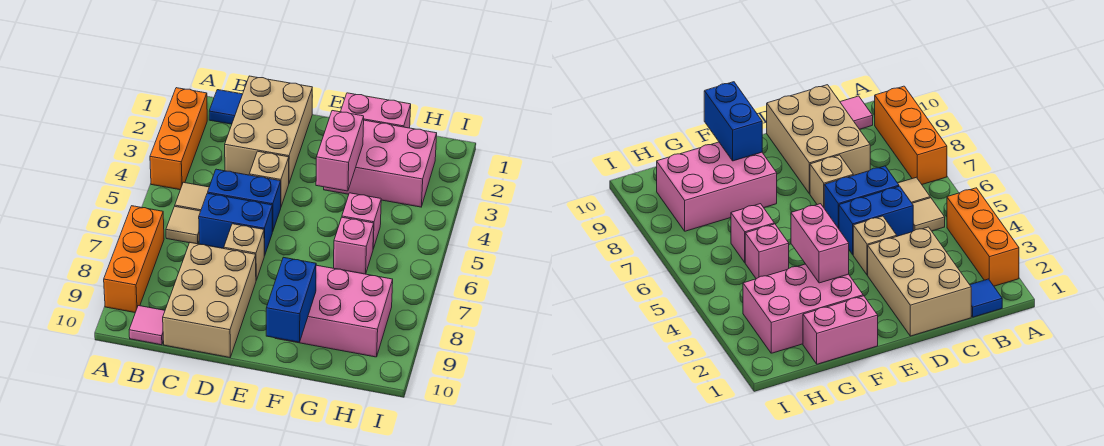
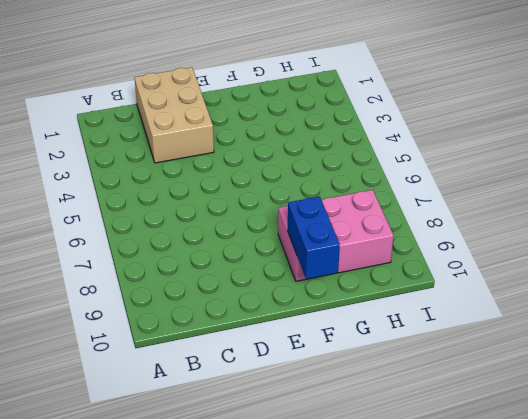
none -> orange 1x3 brick [150,88,207,190]
none -> orange 1x3 brick [104,206,164,312]
none -> blue 1x1 tile [209,90,243,124]

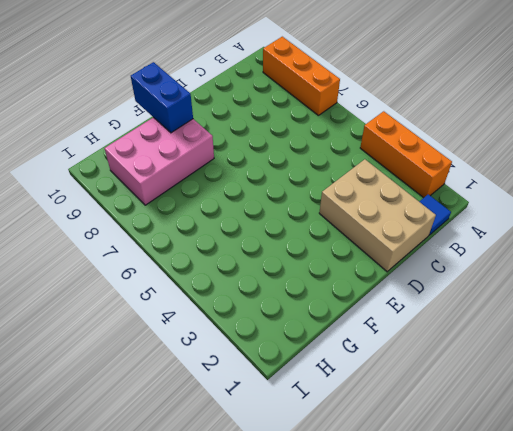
none -> tan 1x1 tile [175,182,209,211]
none -> tan 1x1 tile [166,206,201,244]
none -> pink 1x1 tile [129,306,165,345]

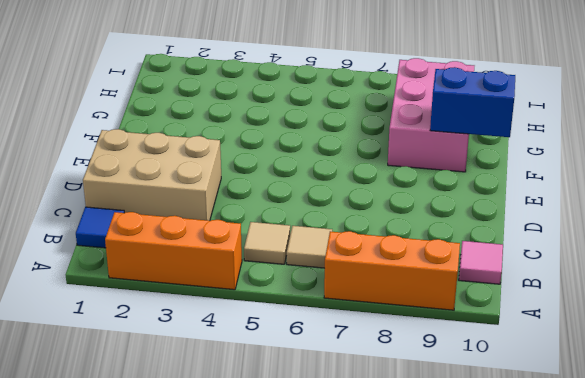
none -> blue 1x2 brick [208,169,281,232]
none -> blue 1x2 brick [199,193,272,256]
none -> tan 2x3 brick [163,242,256,357]

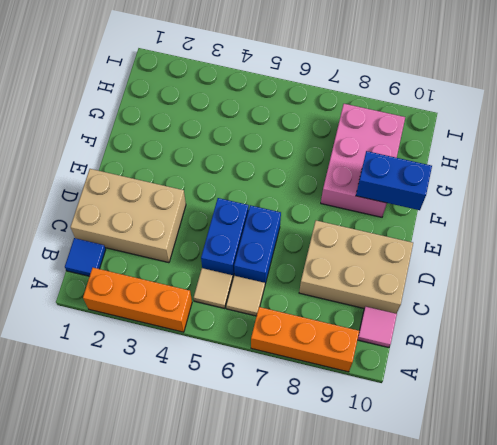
none -> tan 1x1 brick [249,151,289,206]
none -> tan 1x1 brick [224,224,264,280]
none -> pink 1x2 brick [341,93,411,128]

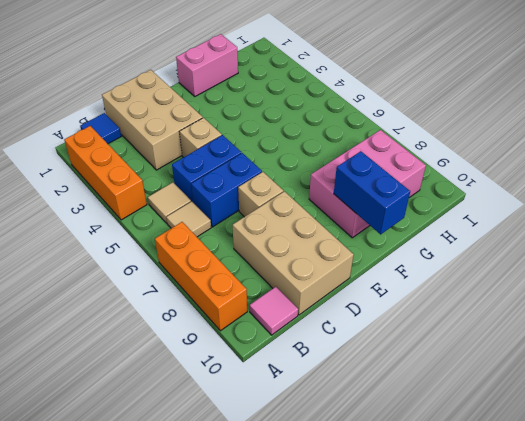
none -> pink 2x3 brick [324,120,437,207]
none -> pink 1x1 brick [342,193,381,249]
none -> pink 1x1 brick [334,217,374,274]

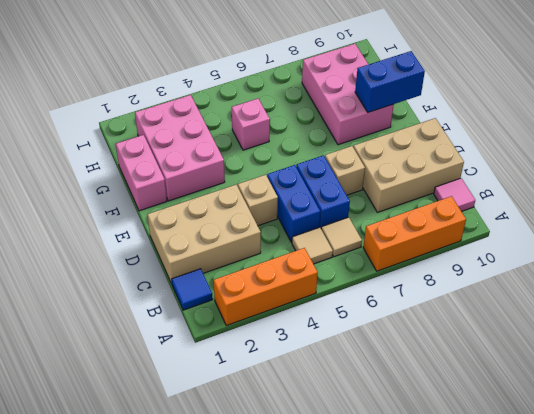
none -> pink 1x1 brick [334,217,374,274]
none -> pink 1x2 brick [316,111,364,191]

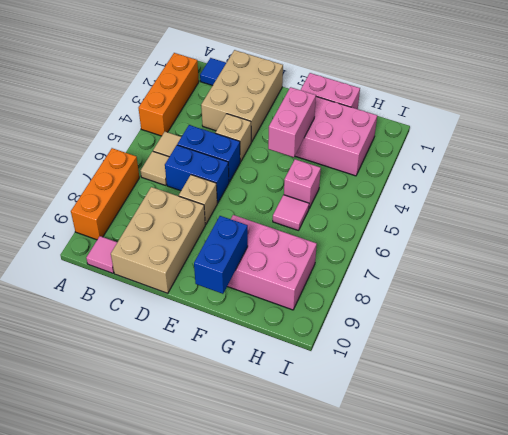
pink 1x1 tile [273,195,309,231] -> pink 1x1 brick [334,217,374,274]

